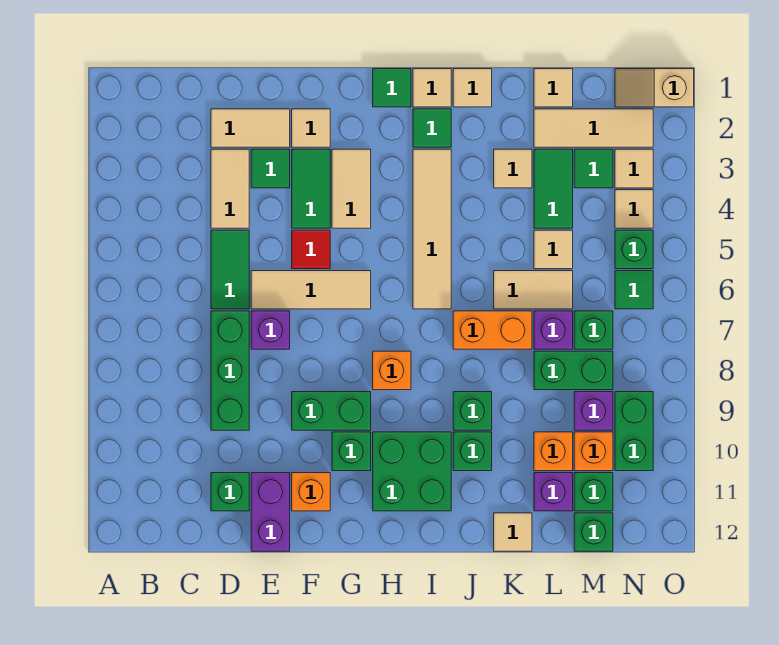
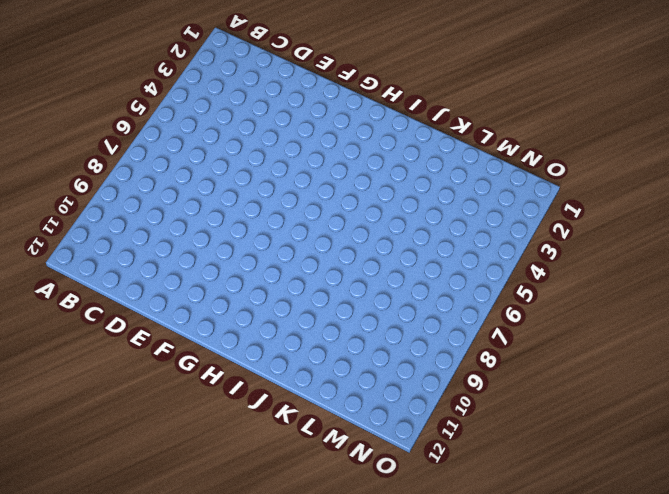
none -> tan 1x2 tile [211,109,290,147]
none -> tan 1x2 tile [211,149,249,228]
none -> green 1x2 tile [211,230,249,309]
none -> green 1x3 brick [211,311,249,430]

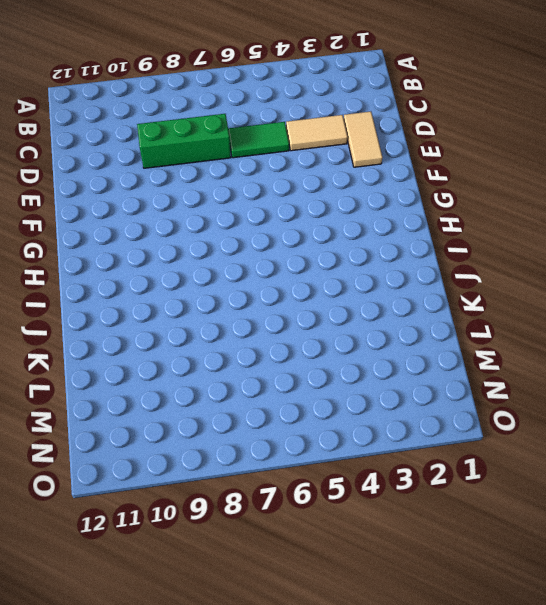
none -> green 1x1 brick [211,473,249,511]
none -> green 1x1 tile [251,149,290,188]
none -> tan 1x3 tile [251,271,371,309]
none -> purple 1x1 brick [251,311,290,349]

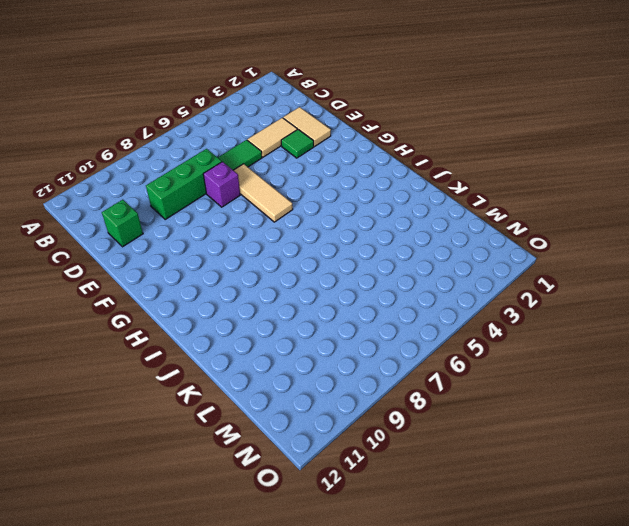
none -> purple 1x2 brick [251,473,290,551]
none -> tan 1x1 tile [292,109,330,147]
none -> green 1x2 tile [292,149,330,228]
none -> red 1x1 tile [292,230,330,269]

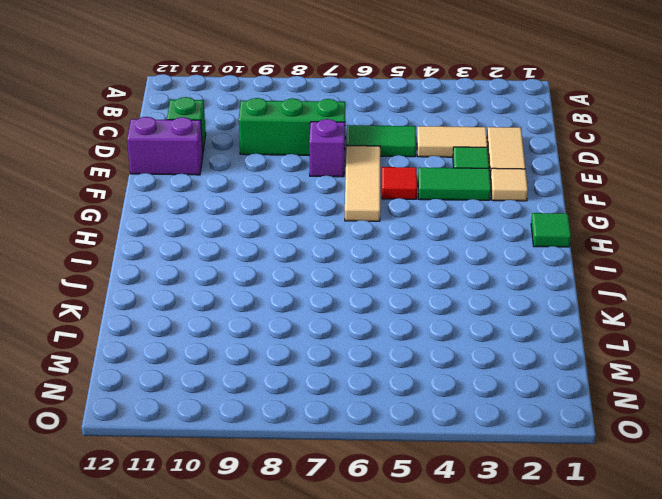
none -> green 1x2 brick [292,392,371,430]
none -> orange 1x1 brick [292,473,330,511]
none -> tan 1x2 tile [332,149,371,228]
none -> green 1x1 brick [332,432,371,471]

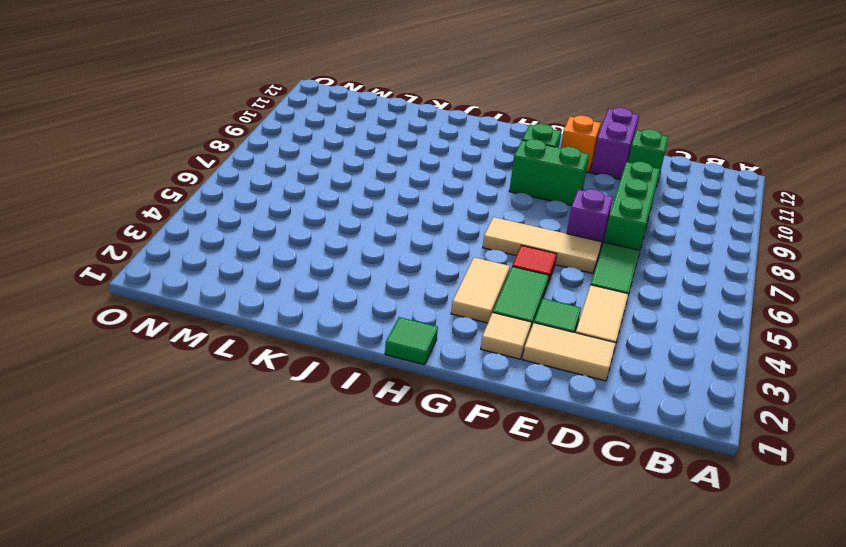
none -> orange 1x1 brick [373,351,411,390]
none -> green 2x2 brick [373,432,451,511]
none -> tan 1x1 tile [413,69,451,107]
none -> green 1x1 tile [413,109,451,147]

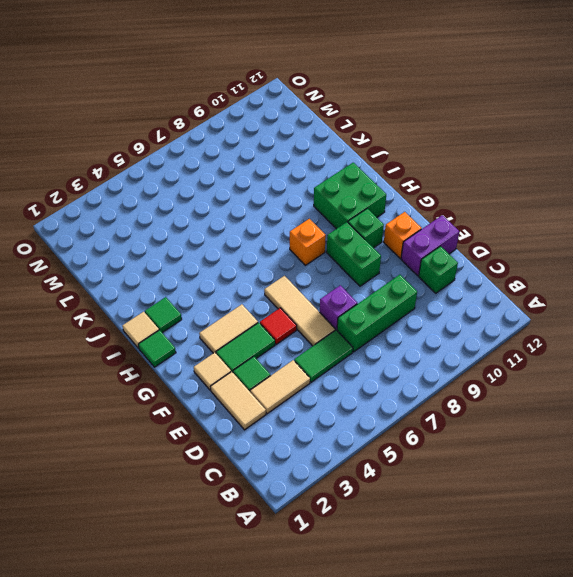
none -> tan 1x4 tile [413,149,451,309]
none -> tan 1x1 tile [453,69,492,107]
none -> orange 1x2 brick [453,311,532,349]
none -> green 1x1 brick [453,392,492,430]

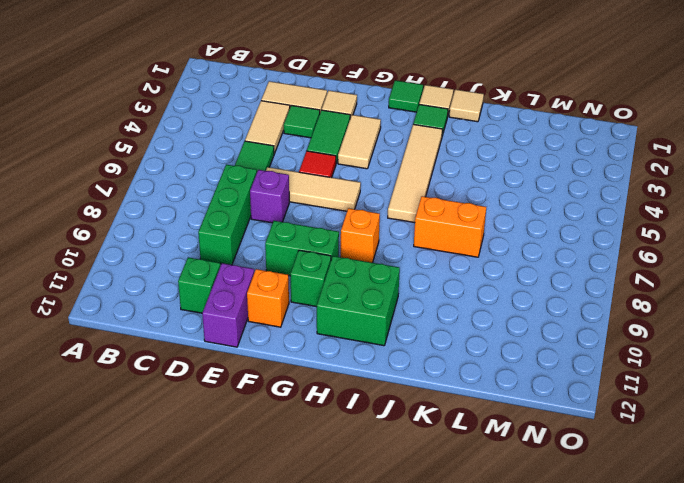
none -> green 1x1 brick [453,392,492,430]
none -> green 1x1 brick [453,432,492,471]
none -> tan 1x1 tile [494,149,532,188]
none -> tan 1x2 tile [494,271,573,309]

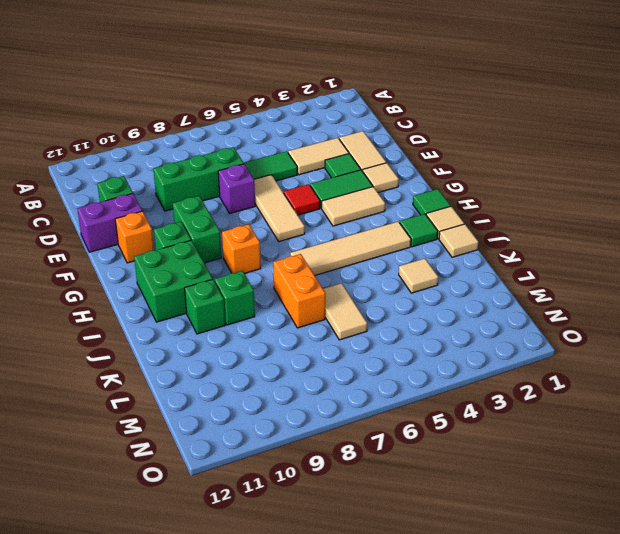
none -> tan 1x1 tile [494,513,532,551]
none -> tan 1x1 tile [534,69,573,107]
none -> tan 1x3 tile [534,109,653,147]
none -> green 1x2 tile [534,149,573,228]

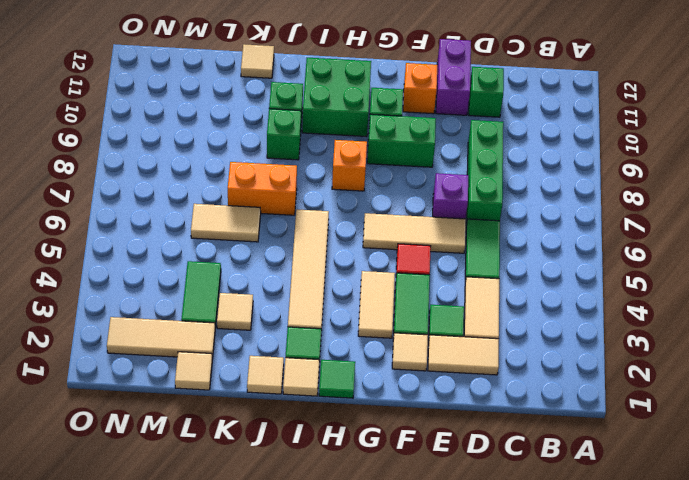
none -> tan 1x1 tile [534,230,573,269]
none -> purple 1x1 brick [534,311,573,349]
none -> green 1x2 brick [534,351,613,390]
none -> orange 1x1 brick [534,432,573,471]

